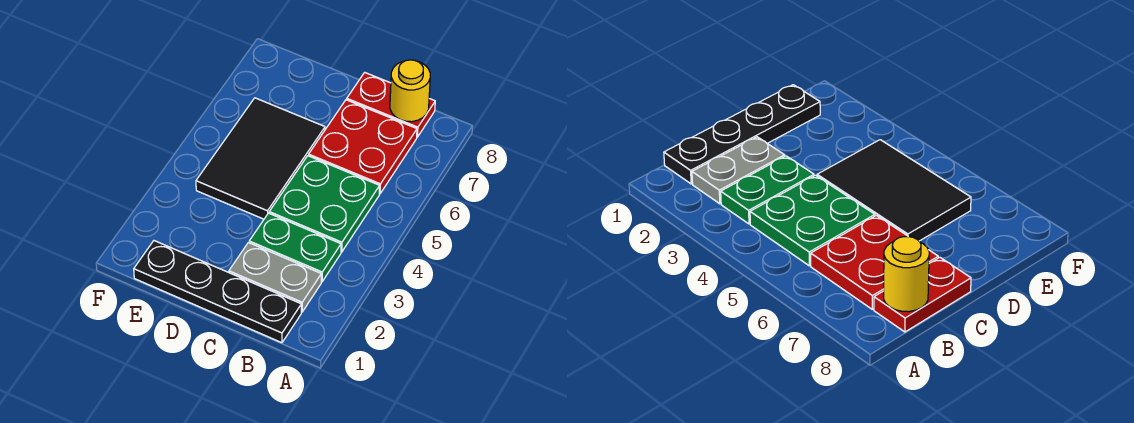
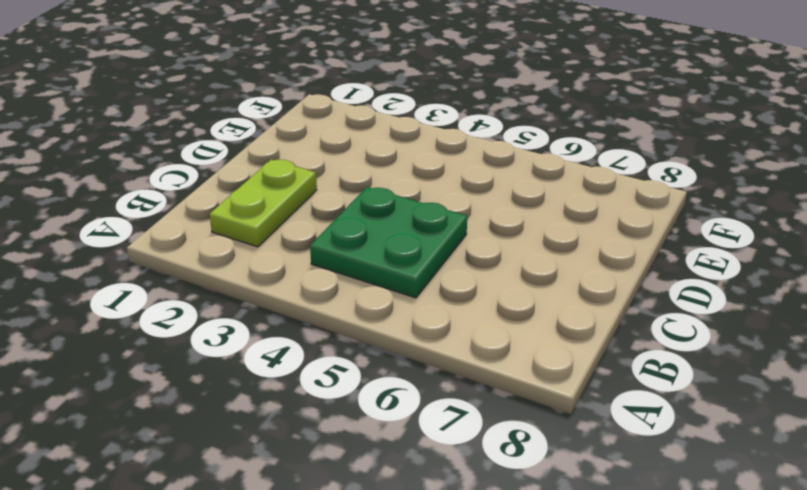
lime 1x2 plate [210,160,317,247] -> grey 1x2 plate [229,243,321,312]
none -> black 1x4 plate [134,241,301,343]
none -> green 1x2 plate [249,213,341,282]

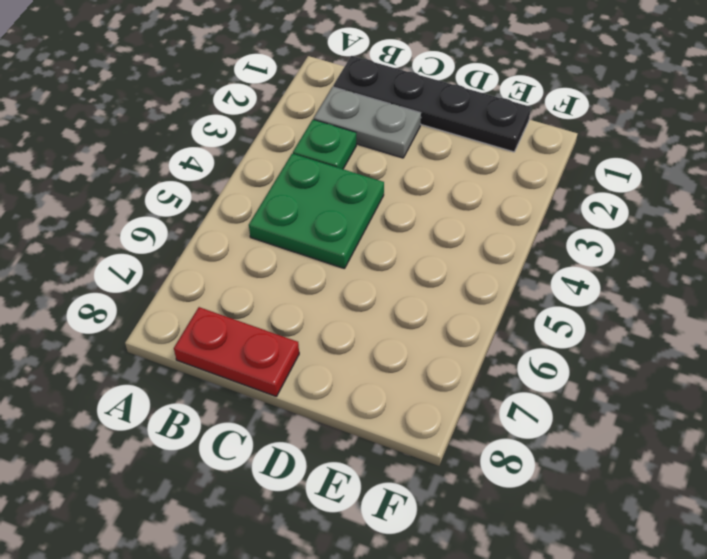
green 1x1 plate [293,120,356,169] -> green 1x2 plate [249,213,341,282]
none -> red 2x2 plate [309,100,417,194]
none -> black 2x3 tile [196,98,325,219]

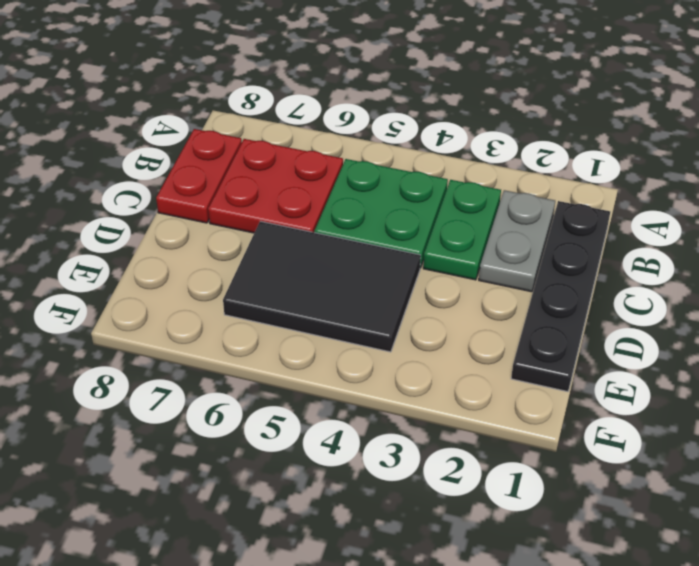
none -> yellow 1x1 round brick [390,60,430,122]

